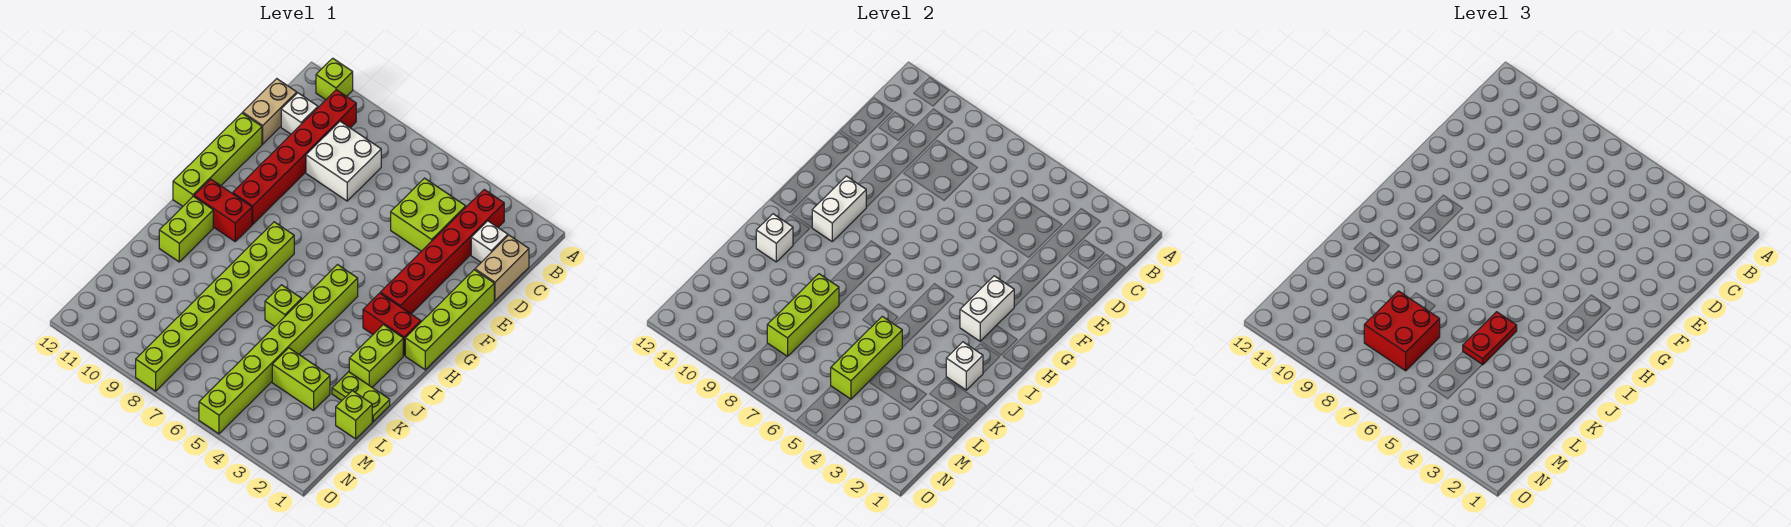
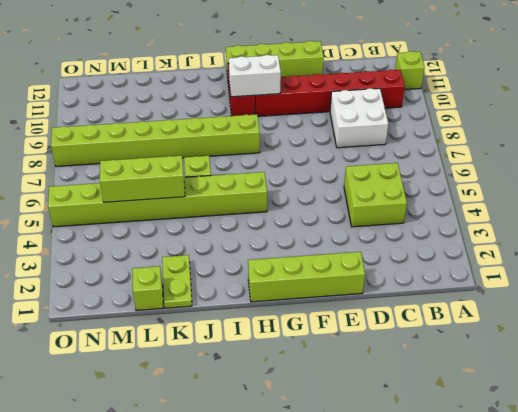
none -> red 1x6 brick [381,190,504,314]
none -> tan 1x2 brick [475,235,529,301]
none -> white 1x1 brick [471,221,508,262]

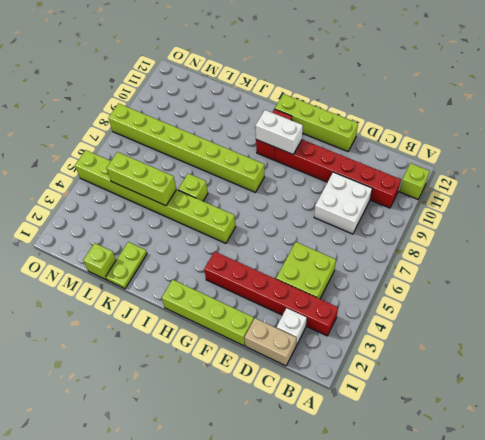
none -> white 1x1 brick [281,93,318,134]
none -> tan 1x2 brick [243,79,297,144]
none -> red 1x2 brick [363,293,421,355]

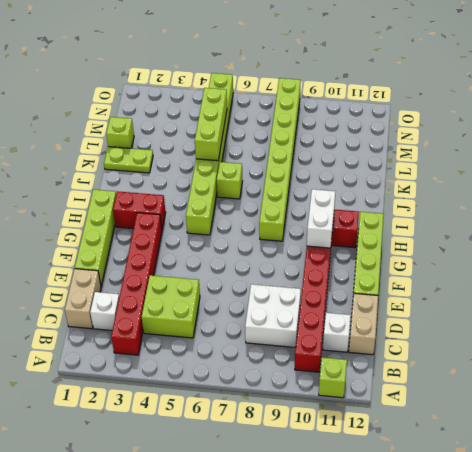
none -> lime 1x2 brick [349,325,403,387]
none -> lime 1x2 brick [159,196,213,262]
none -> lime 1x2 brick [272,348,330,410]

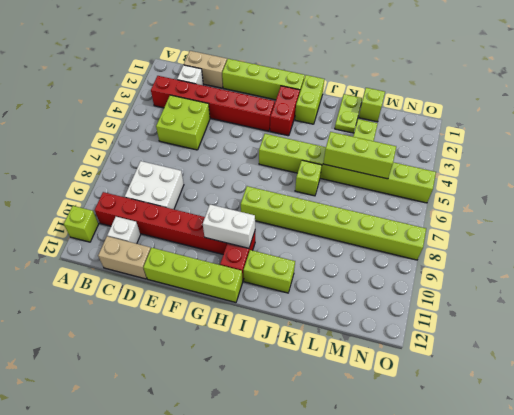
lime 1x2 brick [295,75,324,124] -> lime 1x2 brick turned to [349,325,403,387]
none -> white 1x2 brick [960,276,1014,341]
none -> white 1x1 brick [946,342,983,390]
none -> white 1x1 brick [756,214,793,262]

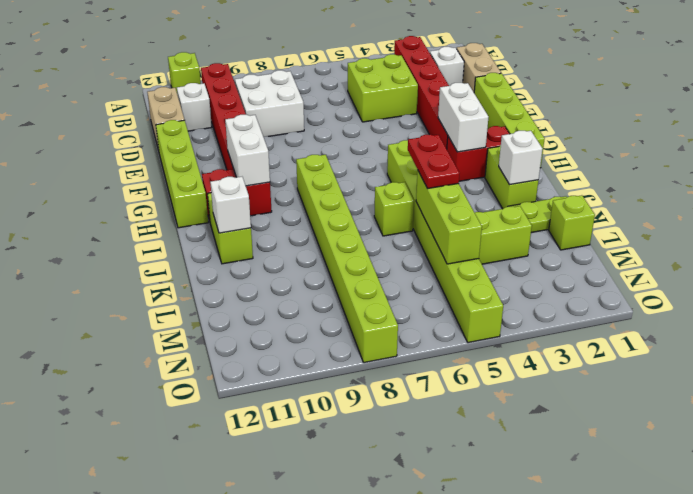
none -> lime 1x3 brick [767,274,839,356]
none -> red 2x2 brick [1364,291,1440,371]

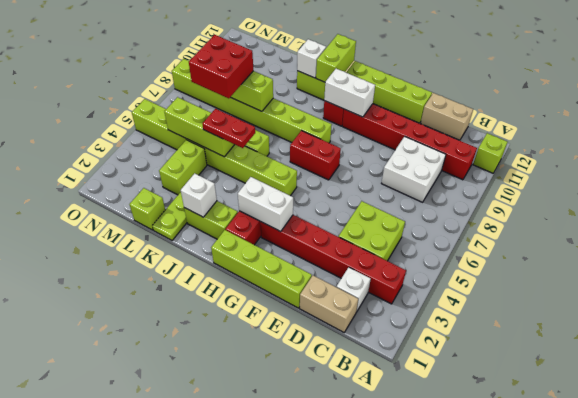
red 1x2 brick [290,131,341,180] -> none
lime 1x2 brick [316,34,356,82] -> none
none -> white 1x1 brick [281,93,318,134]

